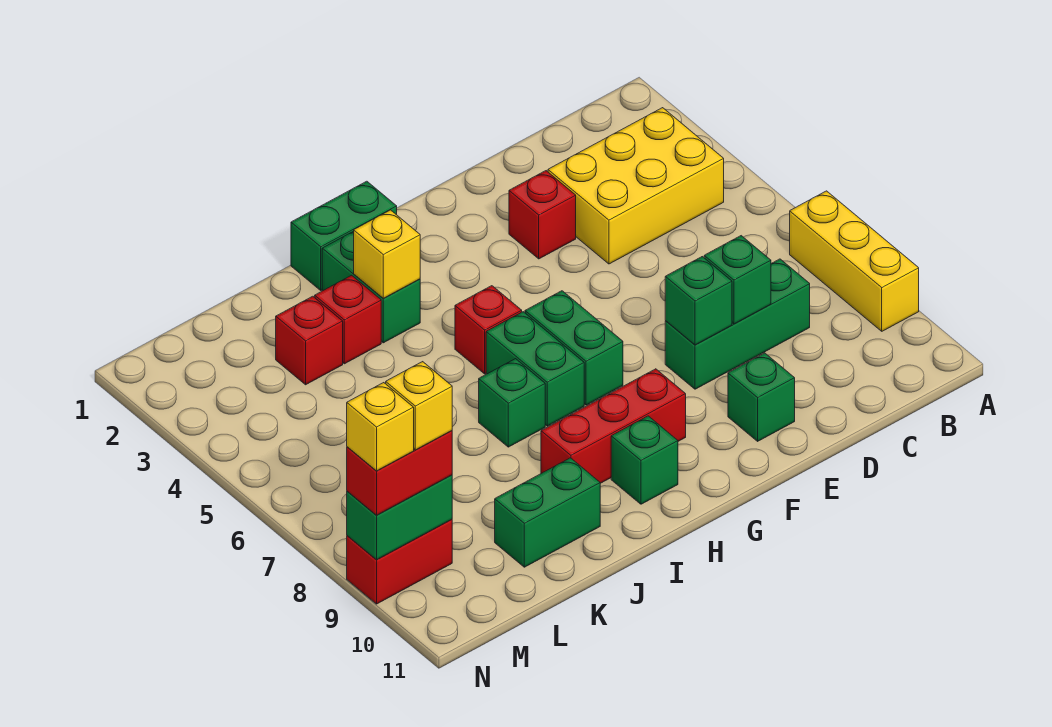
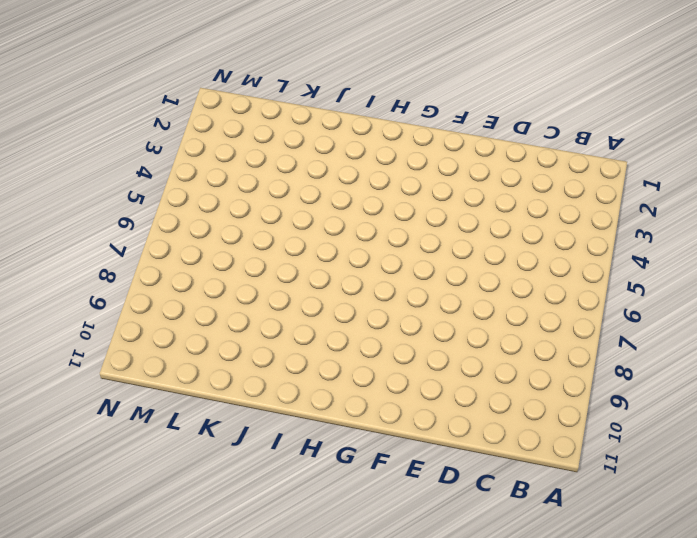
none -> yellow 1x3 brick [790,191,919,331]
none -> yellow 2x3 brick [548,108,724,264]
none -> green 1x3 brick [665,259,810,389]

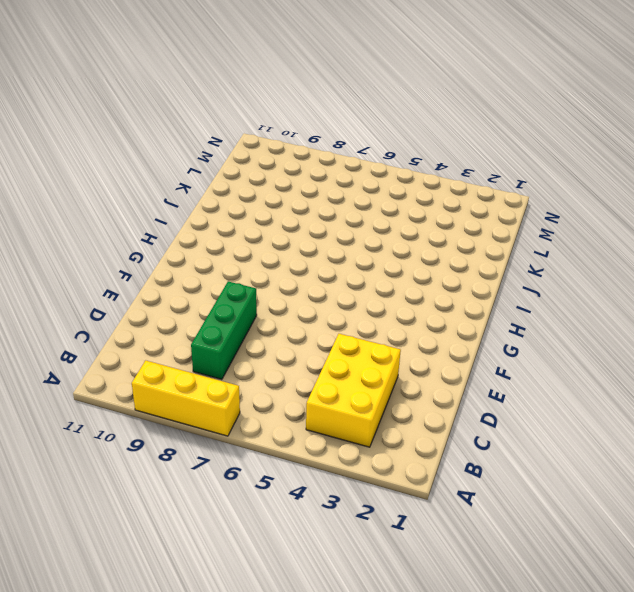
none -> red 1x1 brick [509,171,576,259]
none -> green 1x1 brick [728,353,795,441]
none -> green 1x2 brick [525,291,623,405]

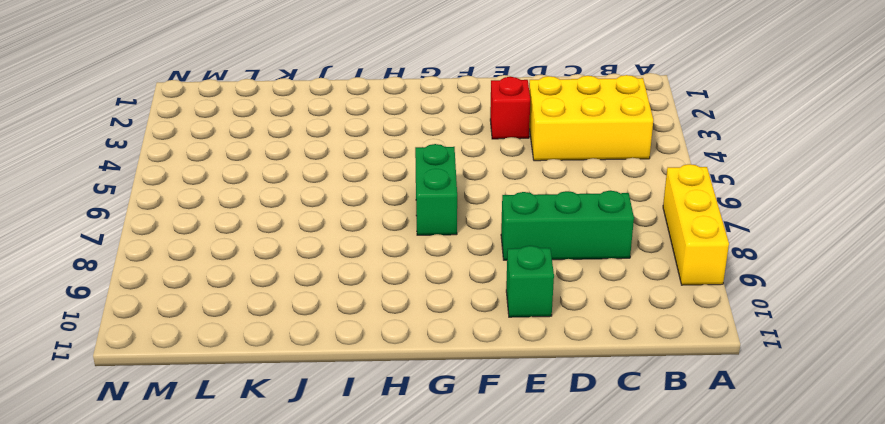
none -> red 1x3 brick [541,369,686,483]
none -> green 1x2 brick [291,181,397,290]
none -> red 1x1 brick [455,286,522,374]

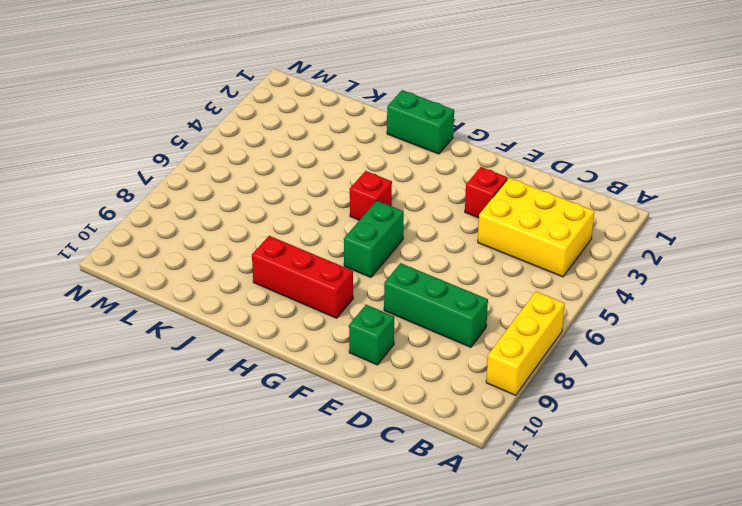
none -> green 1x2 brick [486,312,584,426]
none -> green 1x1 brick [611,416,678,504]
none -> green 1x2 brick [322,231,420,343]

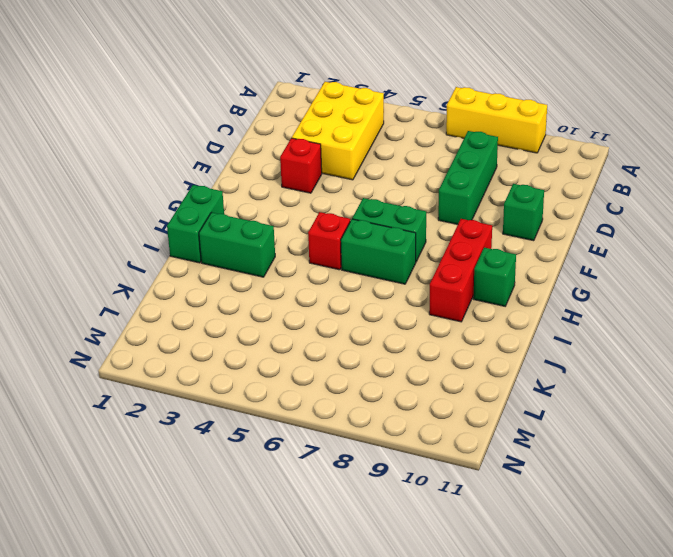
none -> green 1x1 brick [479,359,545,447]
none -> red 1x1 brick [315,275,381,364]
none -> green 1x2 brick [495,458,600,567]

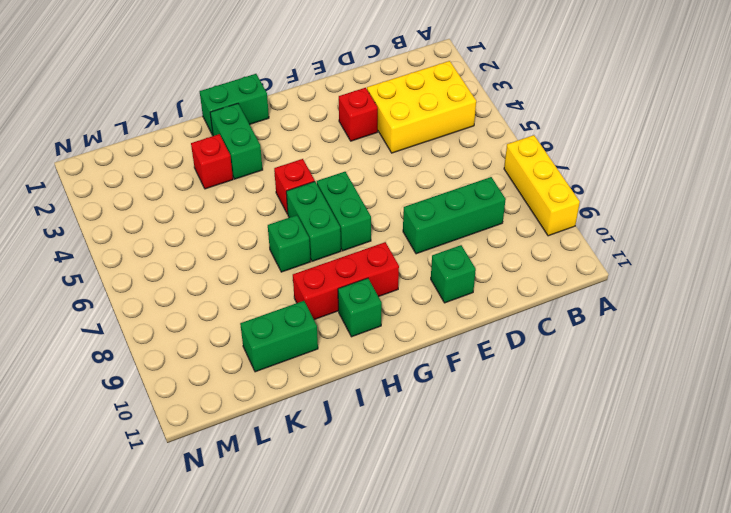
none -> red 1x1 brick [276,296,343,385]
none -> red 1x2 brick [347,519,452,604]
none -> green 1x1 brick [704,236,771,324]

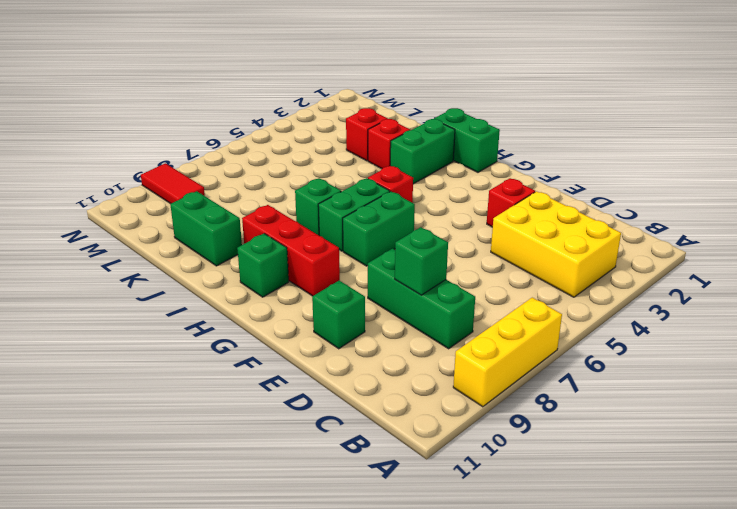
red 1x2 tile [141,163,205,204] -> red 1x2 brick [347,519,452,604]
none -> green 1x1 brick [665,257,732,345]
none -> yellow 1x1 brick [354,210,420,298]
none -> green 1x2 brick [347,475,452,560]

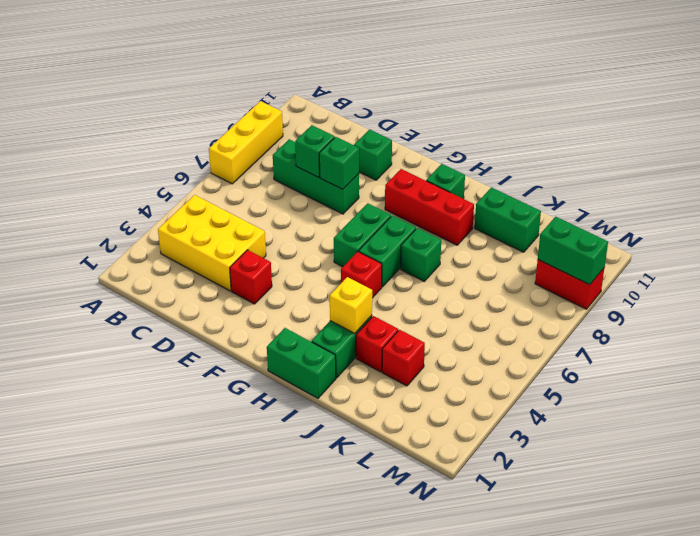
none -> red 1x2 brick [347,431,452,515]
none -> yellow 1x1 brick [386,362,452,450]
none -> yellow 1x1 brick [347,383,414,471]

